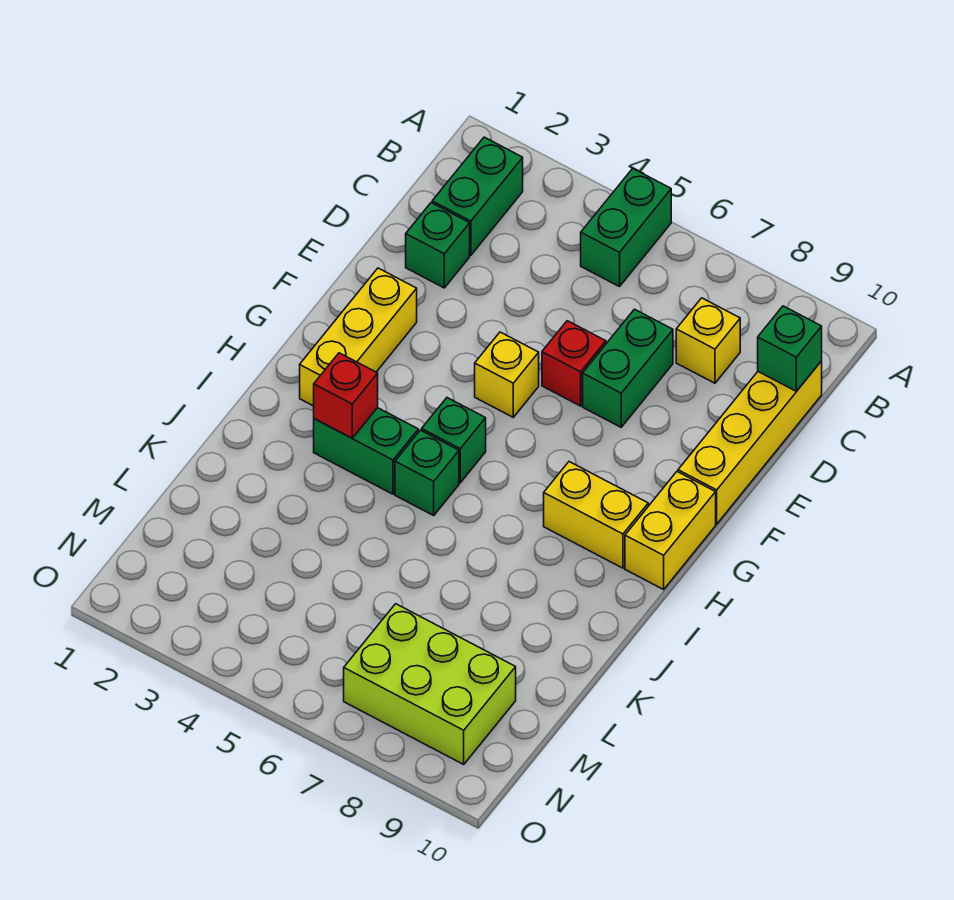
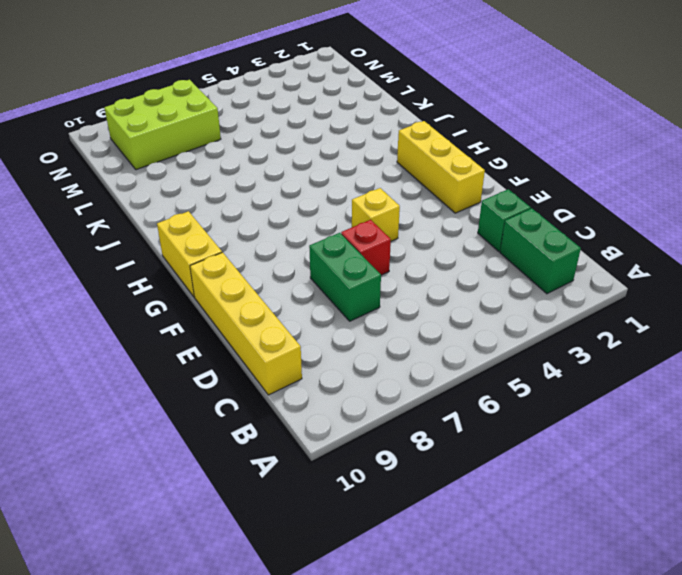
none -> green 1x2 brick [581,169,671,287]
none -> yellow 1x1 brick [676,298,740,383]
none -> green 1x1 brick [422,398,486,483]

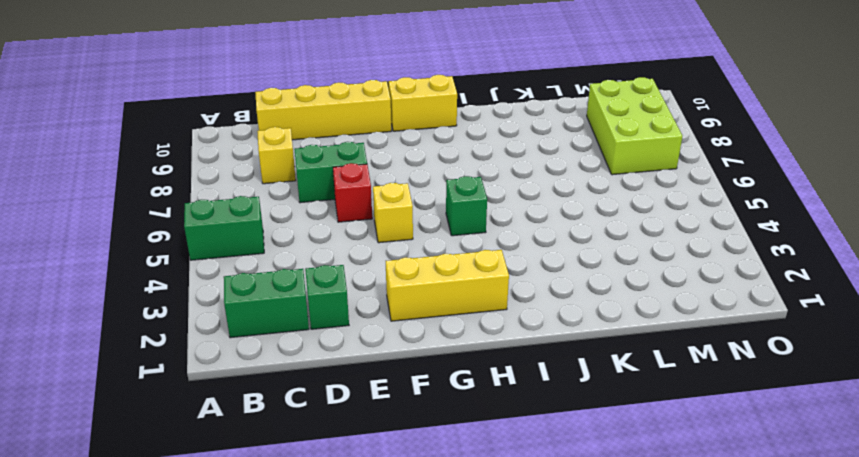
none -> yellow 1x2 brick [544,462,648,568]
none -> green 1x2 brick [314,408,418,494]
none -> green 1x1 brick [395,430,459,515]

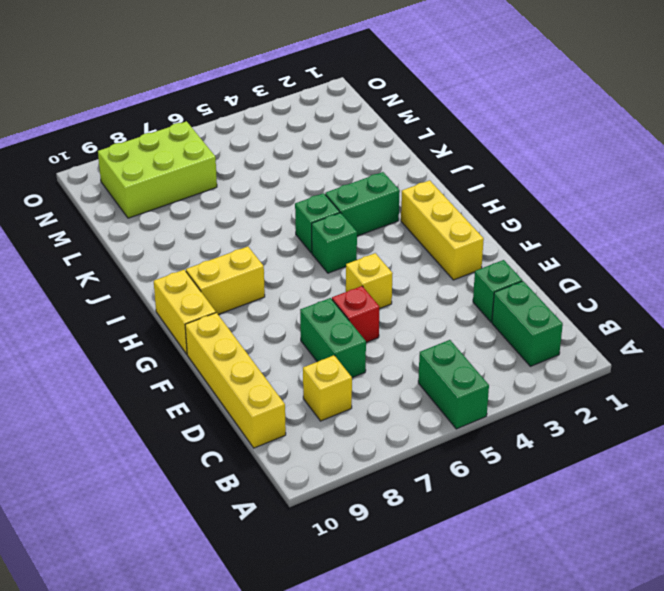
none -> green 1x1 brick [758,306,822,391]
none -> red 1x1 brick [314,353,378,438]

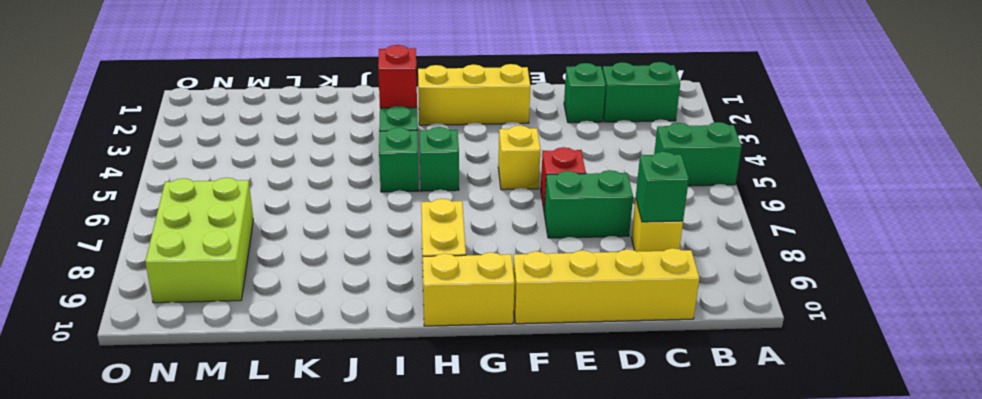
green 1x1 brick [636,152,689,222] -> green 1x1 brick moved to [758,306,822,391]

